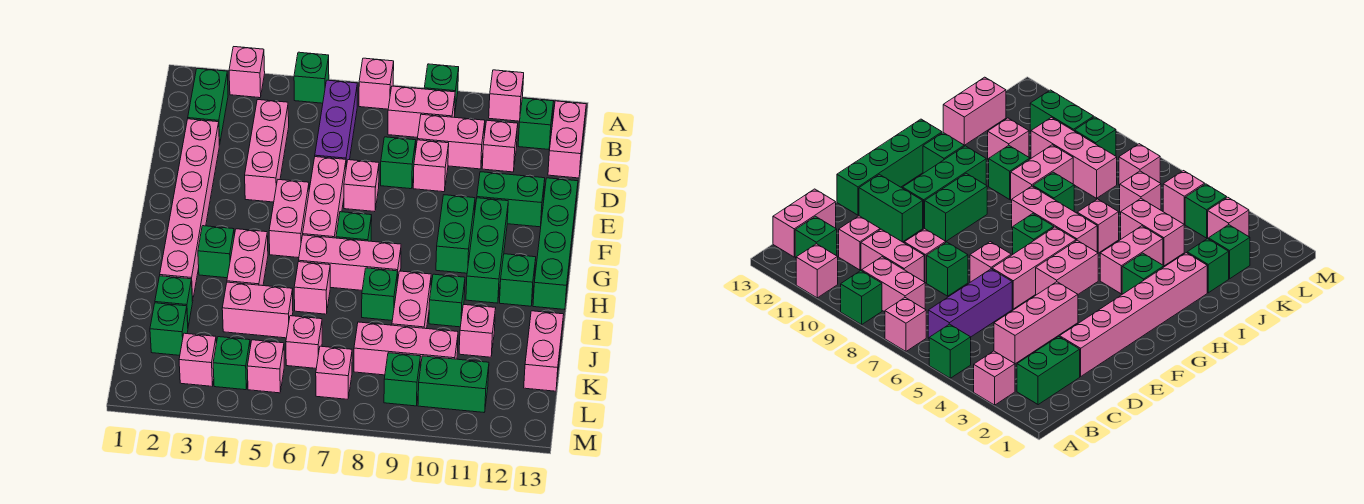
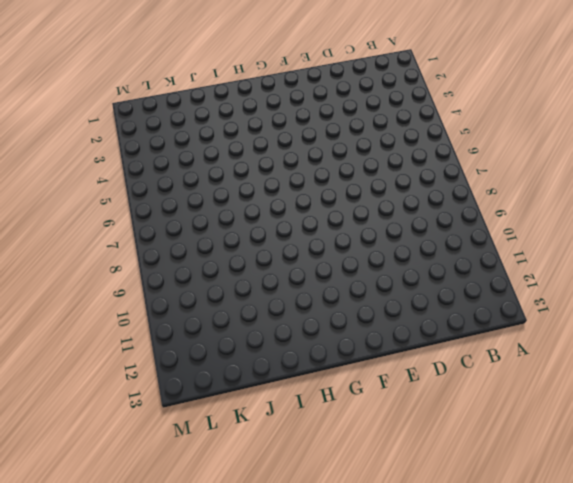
none -> pink 1x1 brick [229,47,265,98]
none -> green 1x1 brick [294,52,329,103]
none -> pink 1x1 brick [359,58,394,109]
none -> green 1x1 brick [424,64,459,109]

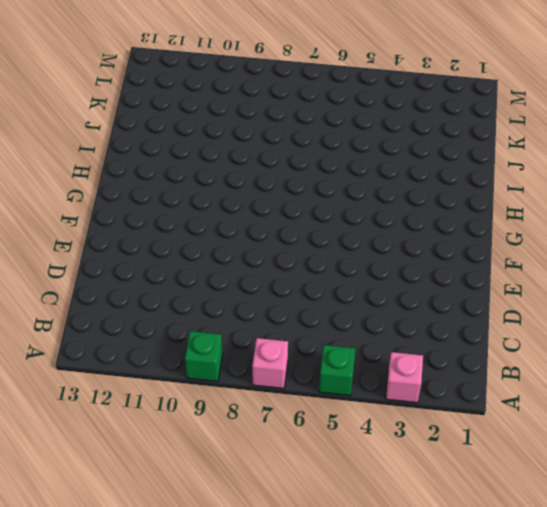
none -> pink 1x1 brick [489,70,524,121]
none -> green 1x2 brick [188,69,228,145]
none -> purple 1x3 brick [315,80,357,167]
none -> pink 1x2 brick [388,86,455,138]

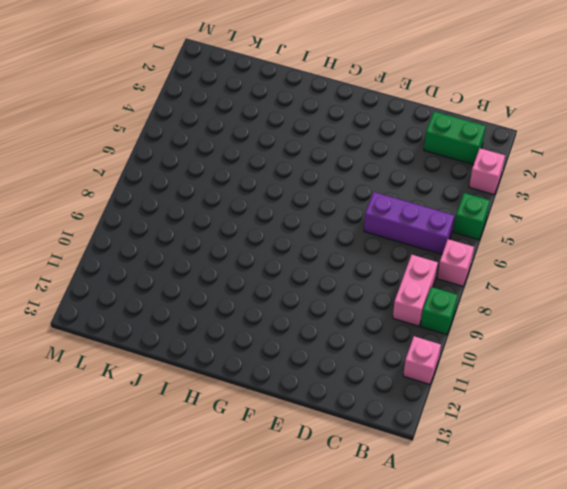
none -> green 1x1 brick [518,98,554,149]
none -> pink 1x2 brick [548,101,586,178]
none -> pink 1x3 brick [245,100,289,202]
none -> pink 1x2 brick [417,114,485,169]

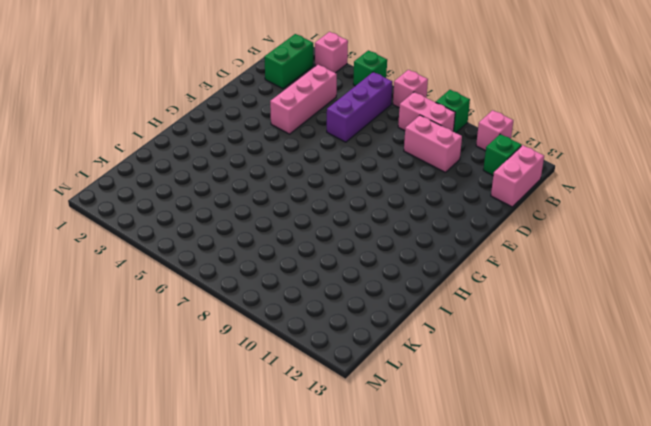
none -> pink 1x1 brick [482,120,518,172]
none -> pink 1x6 brick [160,119,219,301]
none -> green 1x1 brick [381,137,416,189]
none -> pink 1x1 brick [413,140,449,192]

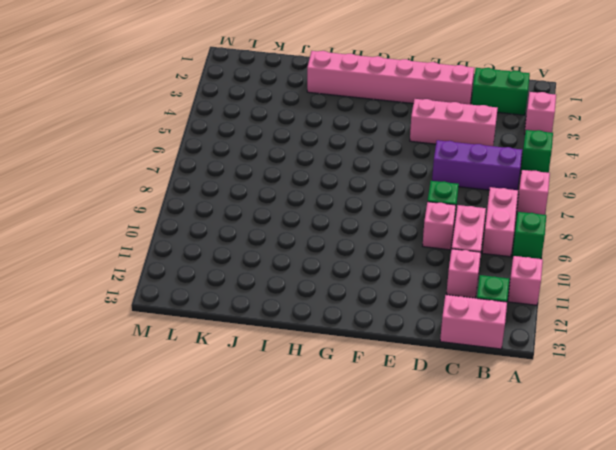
none -> pink 1x3 brick [303,157,346,238]
none -> pink 1x1 brick [344,160,379,212]
none -> green 1x2 brick [477,172,545,227]
none -> green 1x4 brick [533,178,578,310]

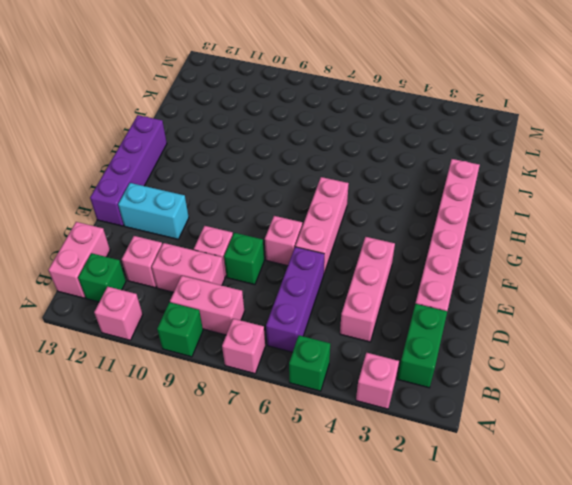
cyan 1x2 brick [118,183,189,239] -> green 1x2 brick [477,172,545,227]
purple 1x4 brick [90,115,167,226] -> green 1x4 brick [533,178,578,310]
none -> pink 1x2 brick [269,180,309,258]
none -> green 1x2 brick [436,195,475,273]
none -> green 1x3 brick [466,198,508,303]
none -> green 1x1 brick [336,212,372,241]

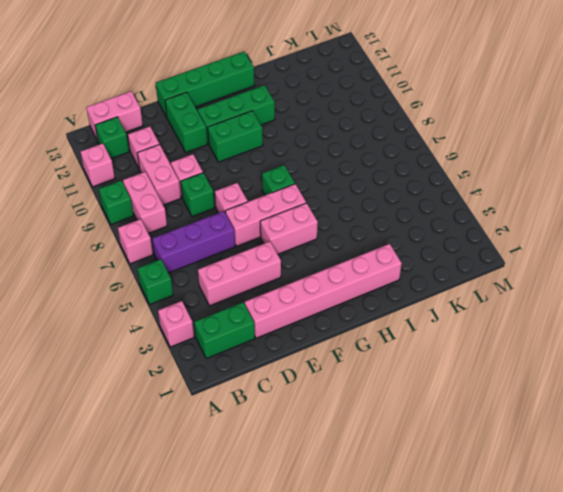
none -> green 1x1 brick [198,226,234,278]
none -> pink 1x2 brick [227,229,268,286]
none -> pink 1x3 brick [299,235,401,290]
none -> green 1x1 brick [500,254,536,306]

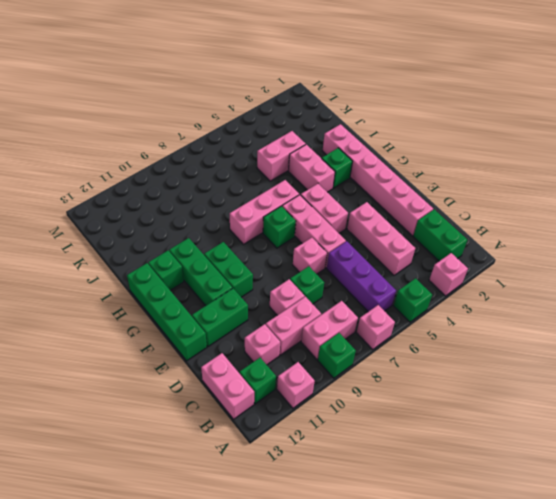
none -> pink 1x1 brick [294,262,330,314]
none -> green 1x1 brick [362,268,398,320]
none -> pink 1x2 brick [392,271,431,329]
none -> green 1x1 brick [429,274,465,327]

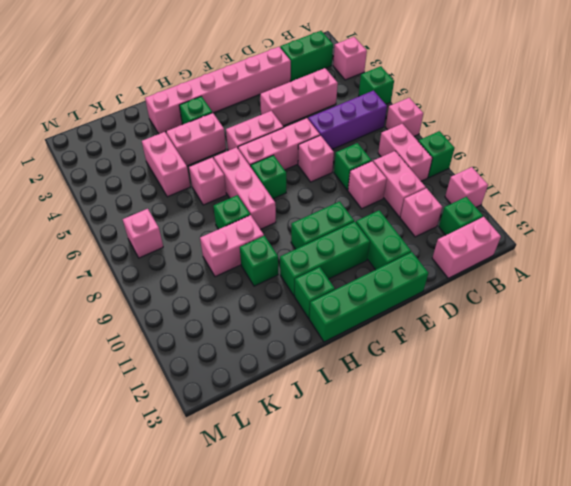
none -> green 1x1 brick [155,276,193,326]
none -> pink 1x1 brick [459,305,496,357]
none -> pink 1x2 brick [524,311,564,391]
none -> green 1x1 brick [150,303,188,355]

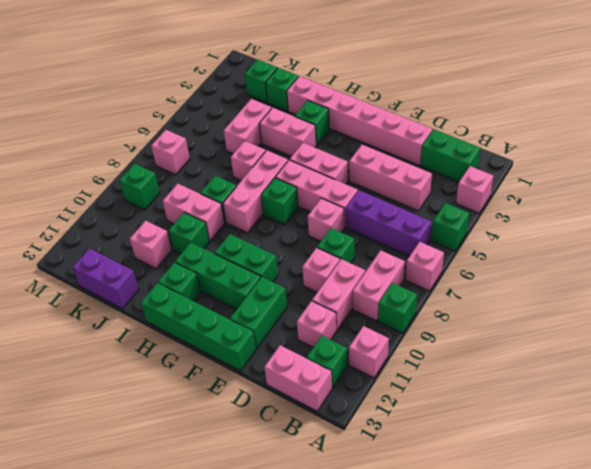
purple 1x2 brick [73,248,139,309] -> pink 1x2 brick [524,311,564,391]
none -> pink 1x1 brick [286,316,322,368]
none -> pink 1x3 brick [354,322,458,375]
none -> pink 1x1 brick [179,333,216,386]
none -> green 1x1 brick [213,337,250,390]

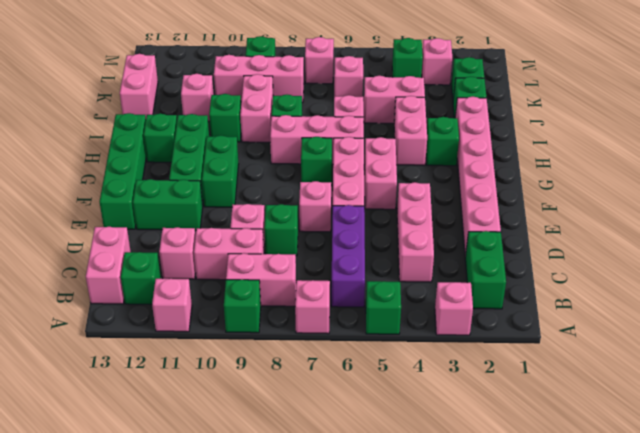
none -> pink 1x1 brick [247,340,284,393]
none -> green 1x2 brick [418,356,489,412]

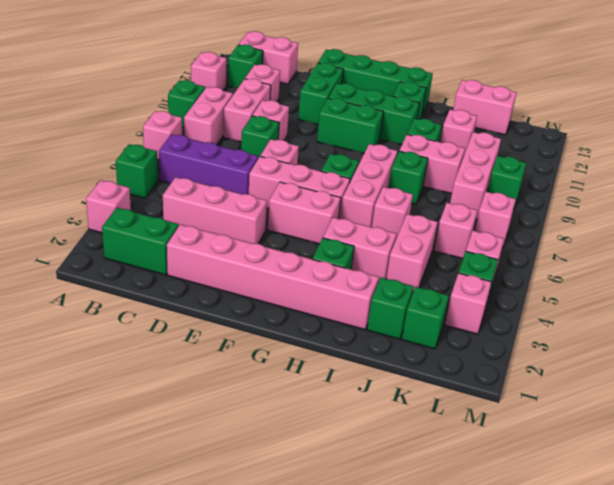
none -> green 1x2 brick [418,356,489,412]

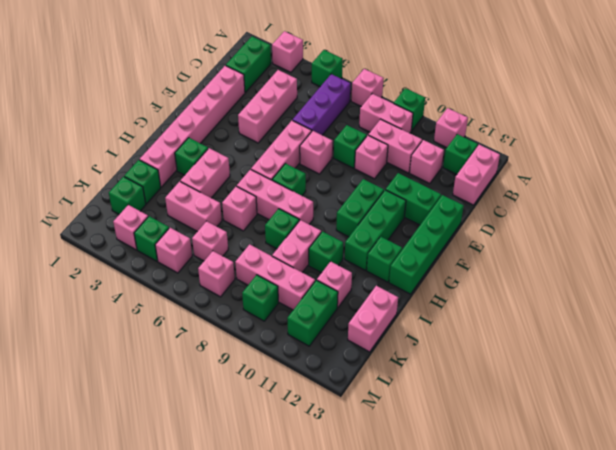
green 1x2 brick [287,280,338,346] -> green 1x2 brick turned to [418,356,489,412]
none -> pink 1x2 brick [269,180,309,258]

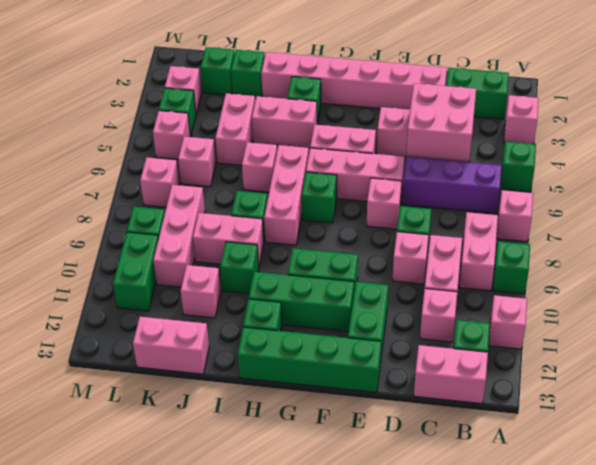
pink 2x2 brick [406,83,476,161] -> none

